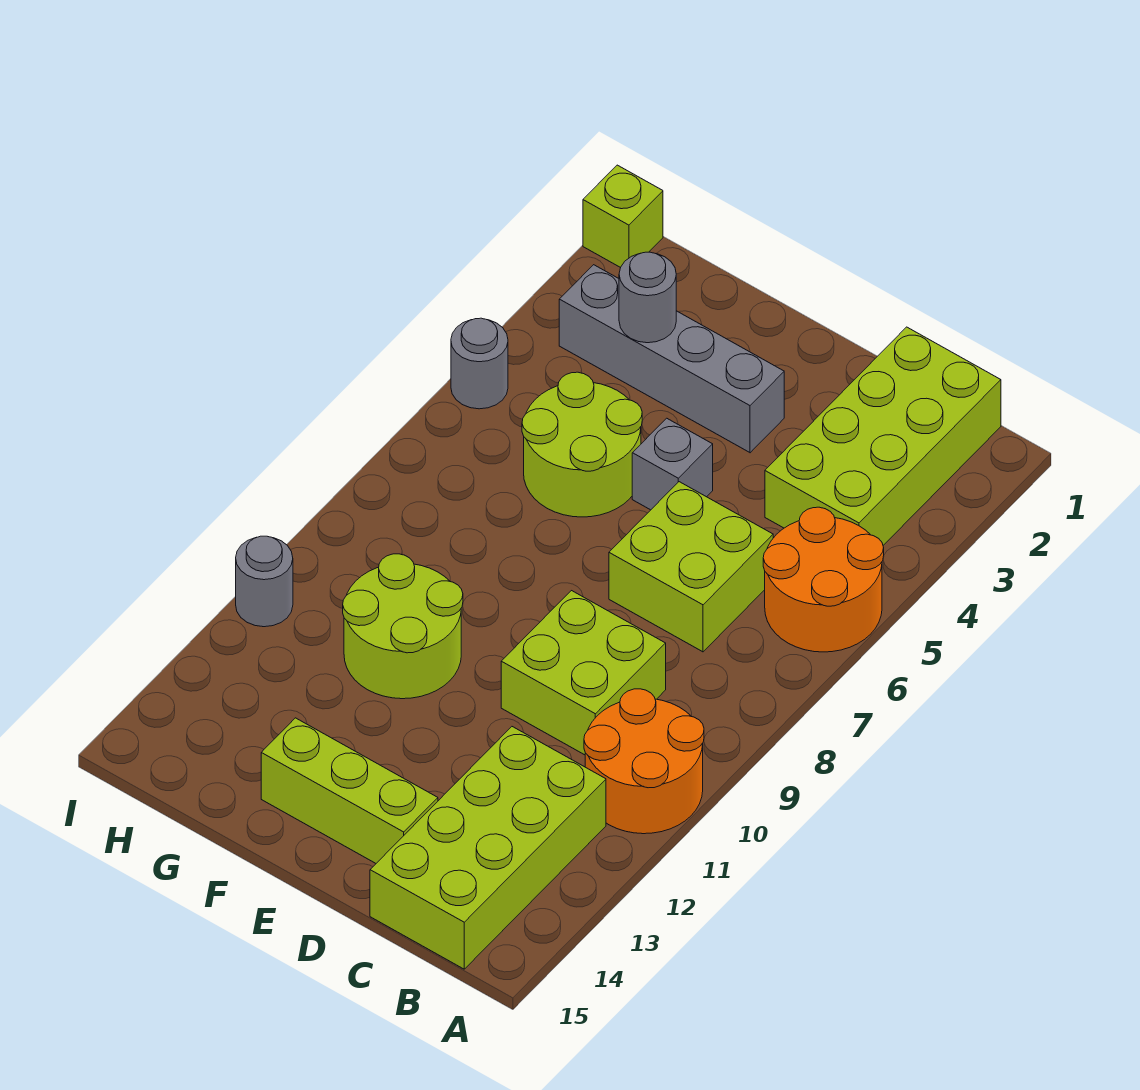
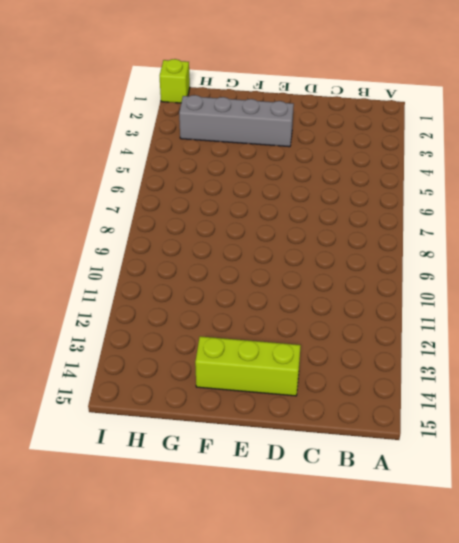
none -> orange 2x2 round brick [763,507,884,652]
none -> orange 2x2 round brick [584,689,704,834]
none -> lime 2x4 brick [765,327,1001,545]

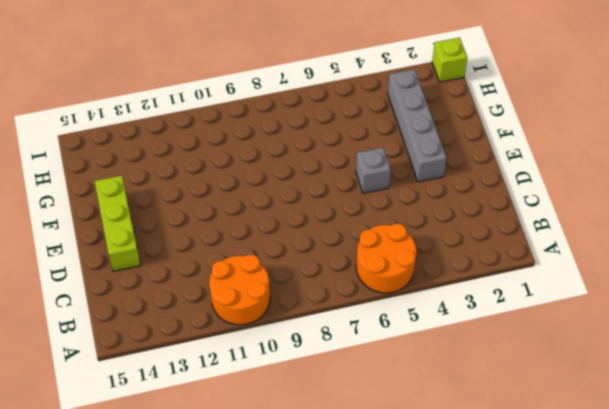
none -> lime 2x4 brick [765,327,1001,545]
none -> lime 2x4 brick [370,727,606,969]
none -> lime 2x2 brick [609,482,773,652]

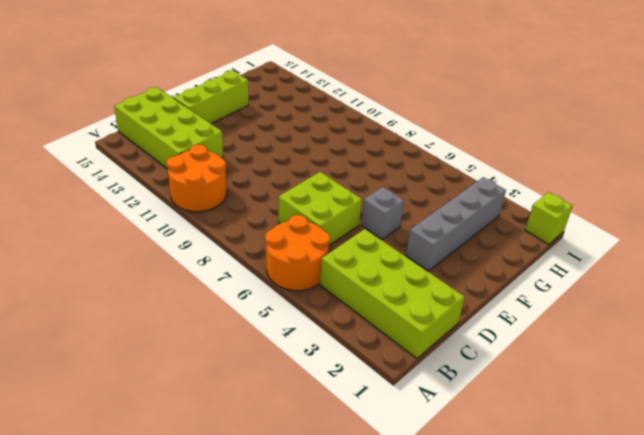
none -> lime 2x2 brick [501,591,666,755]
none -> lime 2x2 round brick [522,372,642,517]
none -> lime 2x2 round brick [343,554,463,699]

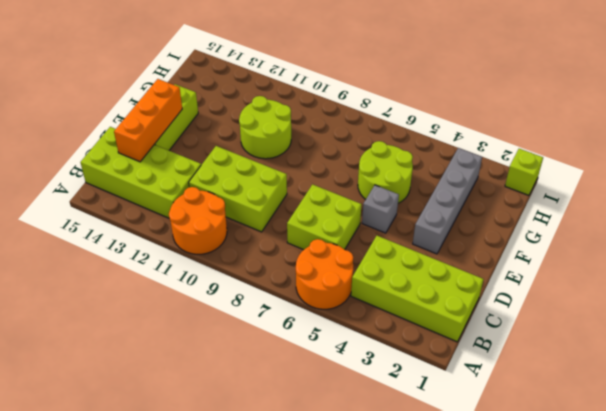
lime 2x3 brick [189,146,287,232] -> lime 2x2 brick [501,591,666,755]
orange 1x3 brick [114,79,182,162] -> none
none -> grey 1x1 round brick [451,318,508,409]
none -> grey 1x1 round brick [236,536,293,627]
none -> grey 1x1 round brick [619,252,676,343]

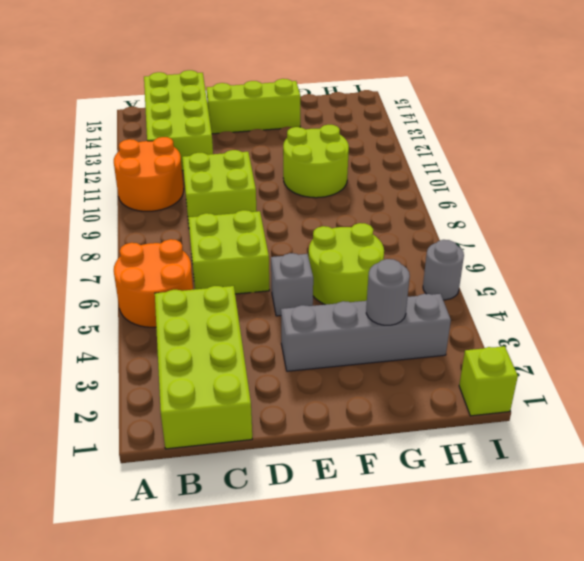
none -> grey 1x1 round brick [236,536,293,627]

